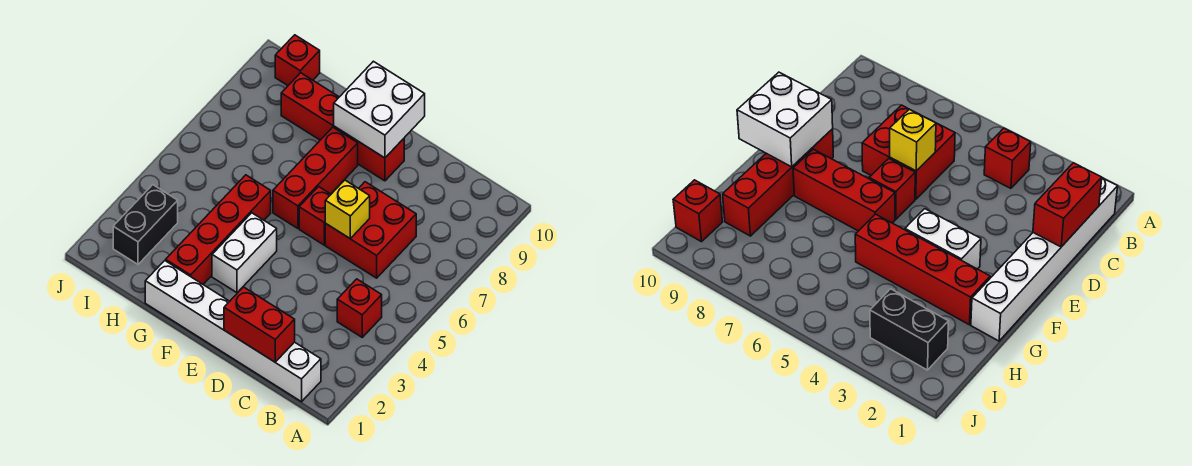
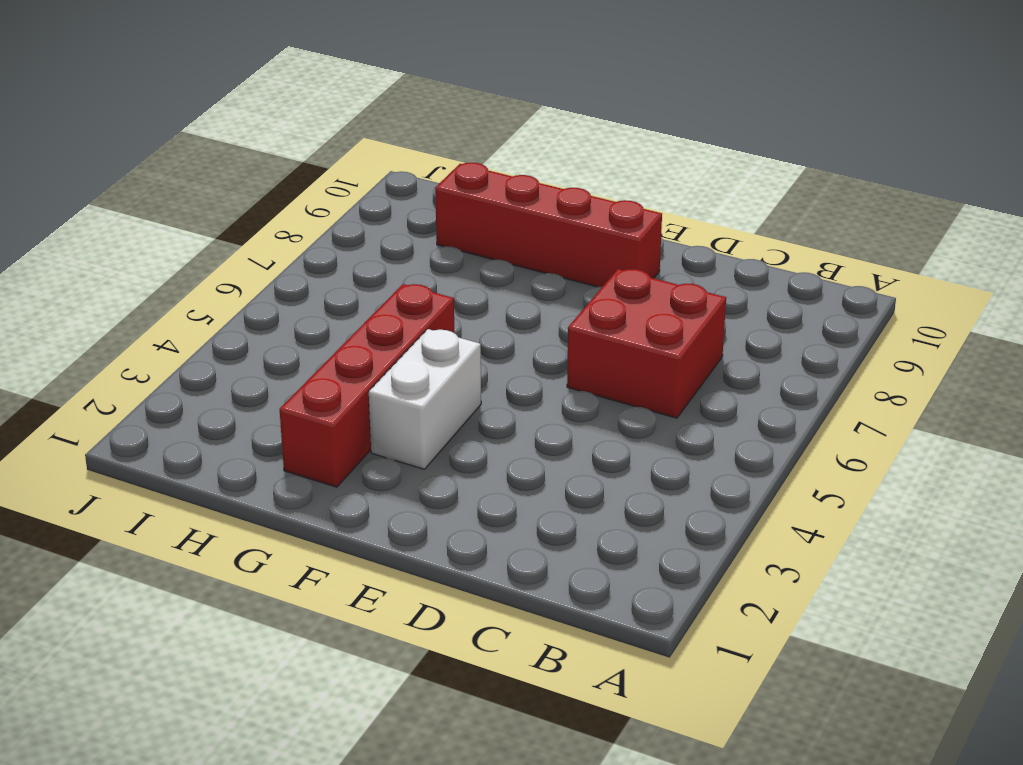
none -> white 1x6 brick [145,261,321,402]
none -> red 1x1 brick [337,279,382,337]
none -> red 1x1 brick [299,187,331,245]

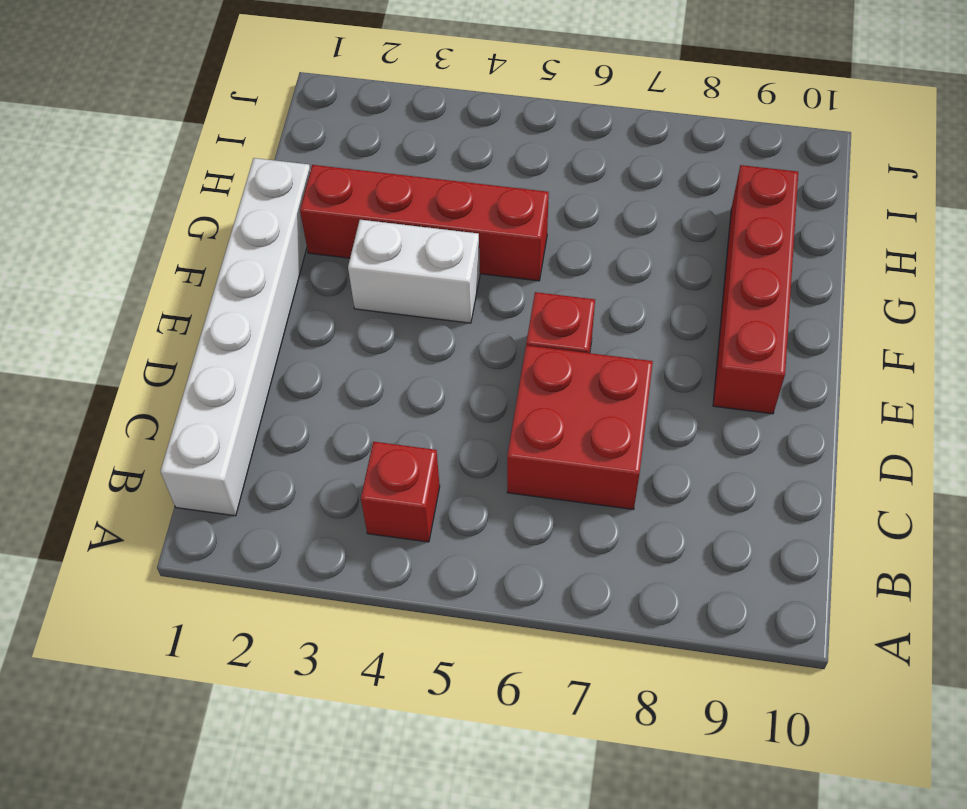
none -> red 1x3 brick [273,127,358,228]
none -> black 1x2 brick [113,185,178,264]
none -> red 1x1 brick [275,35,320,85]

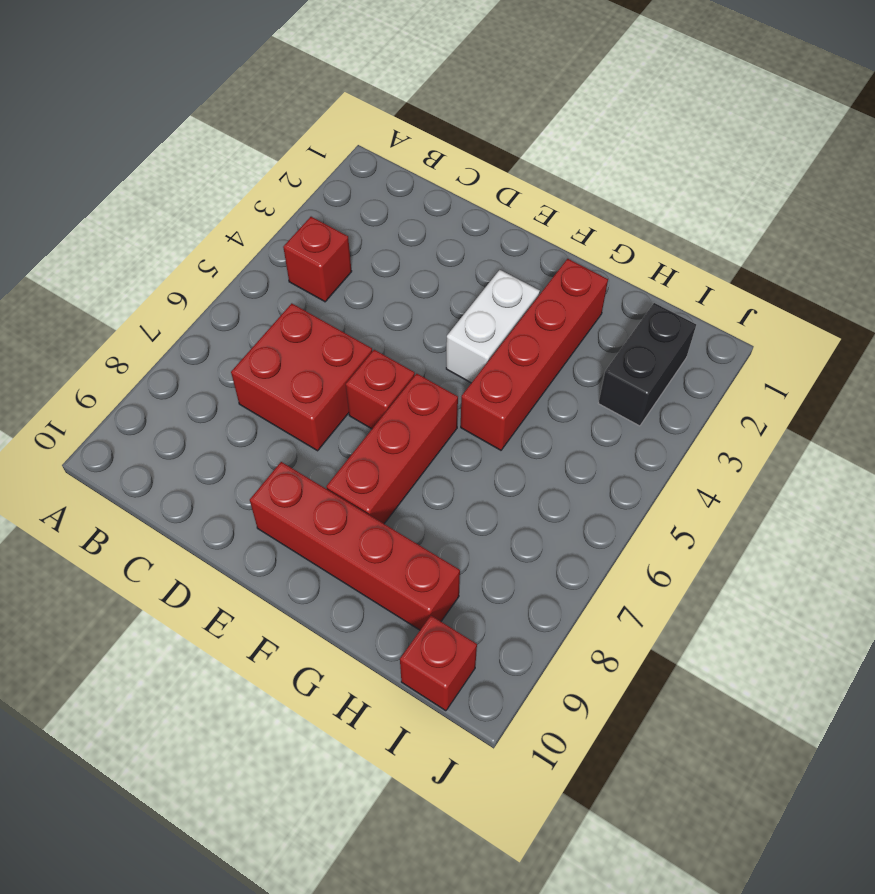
none -> white 1x6 brick [145,261,321,402]
none -> red 1x2 brick [224,287,295,362]
none -> yellow 1x1 brick [325,180,370,238]

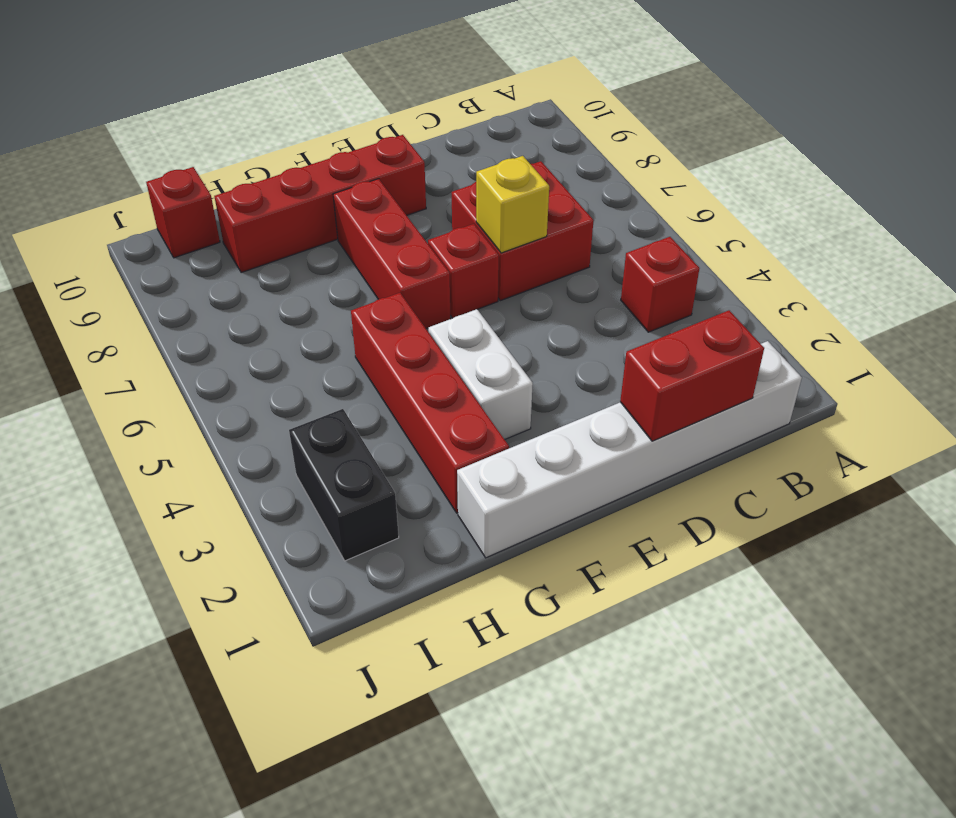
none -> white 2x2 brick [334,61,425,158]

